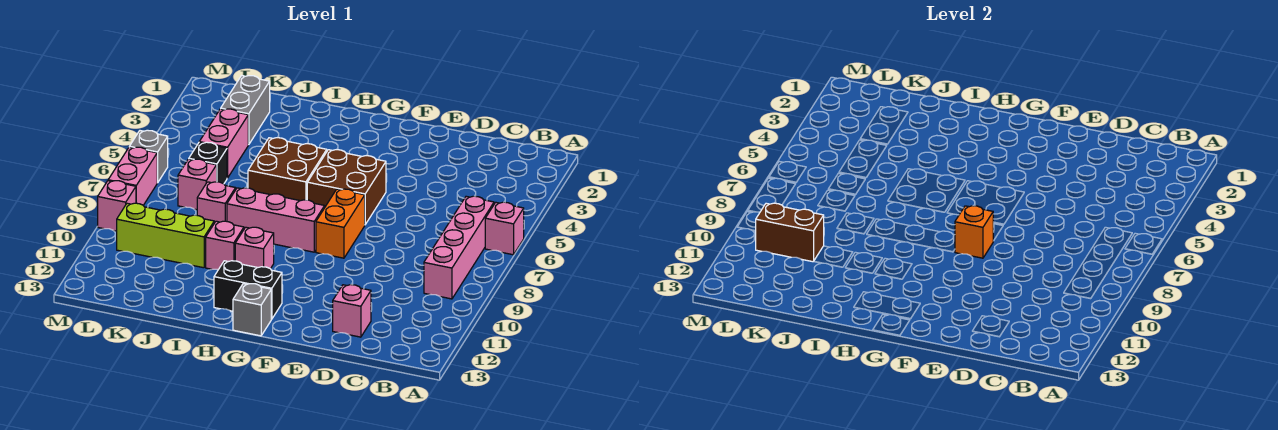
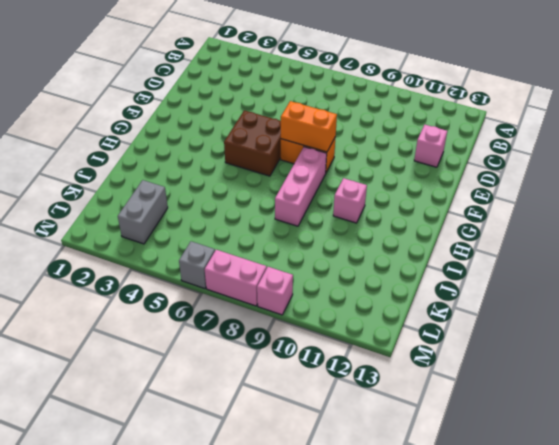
orange 1x2 brick [281,101,337,152] -> orange 1x1 brick [955,206,993,258]
grey 1x2 brick [118,180,168,244] -> grey 1x2 brick turned to [221,76,270,145]
none -> pink 1x1 brick [485,202,524,255]
none -> pink 1x4 brick [424,196,494,299]
none -> black 1x2 brick [214,261,282,319]

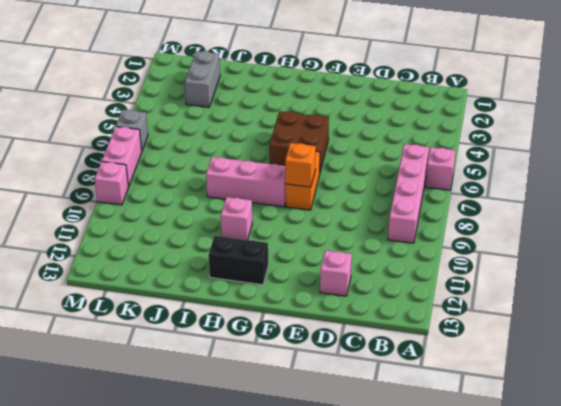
none -> grey 1x1 brick [233,284,271,336]
none -> brown 2x2 brick [248,138,327,201]
none -> pink 1x1 brick [206,221,244,270]

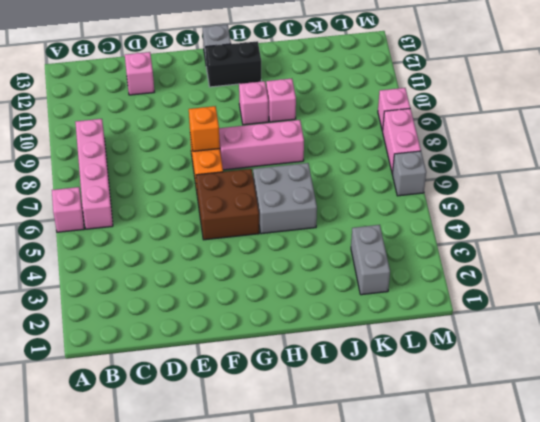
grey 2x2 brick [253,163,317,234] -> brown 2x2 brick [248,138,327,201]
none -> pink 1x1 brick [197,182,236,223]
none -> lime 1x3 brick [117,203,214,268]
none -> pink 1x2 brick [199,109,248,178]

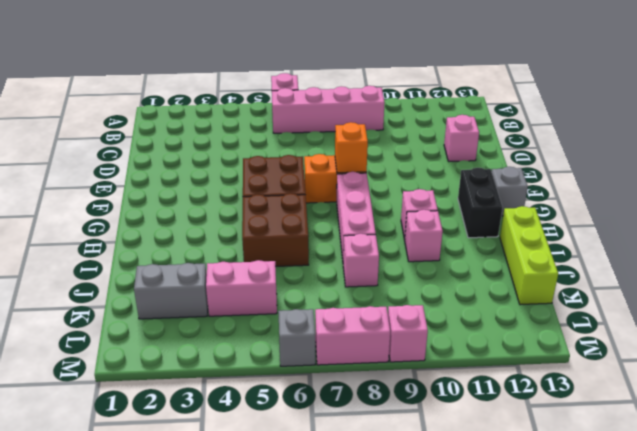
lime 1x3 brick [500,206,558,305] -> lime 1x3 brick moved to [117,203,214,268]
none -> black 1x1 brick [189,142,227,184]
none -> pink 1x1 brick [178,159,217,210]
none -> brown 1x2 brick [756,203,824,262]

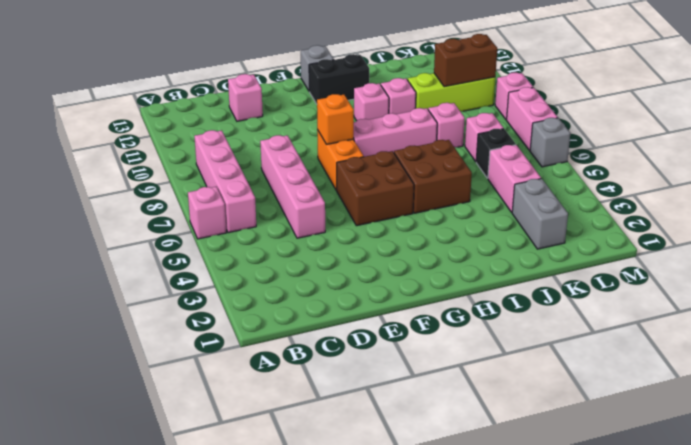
pink 1x4 brick [260,135,325,238] -> none

